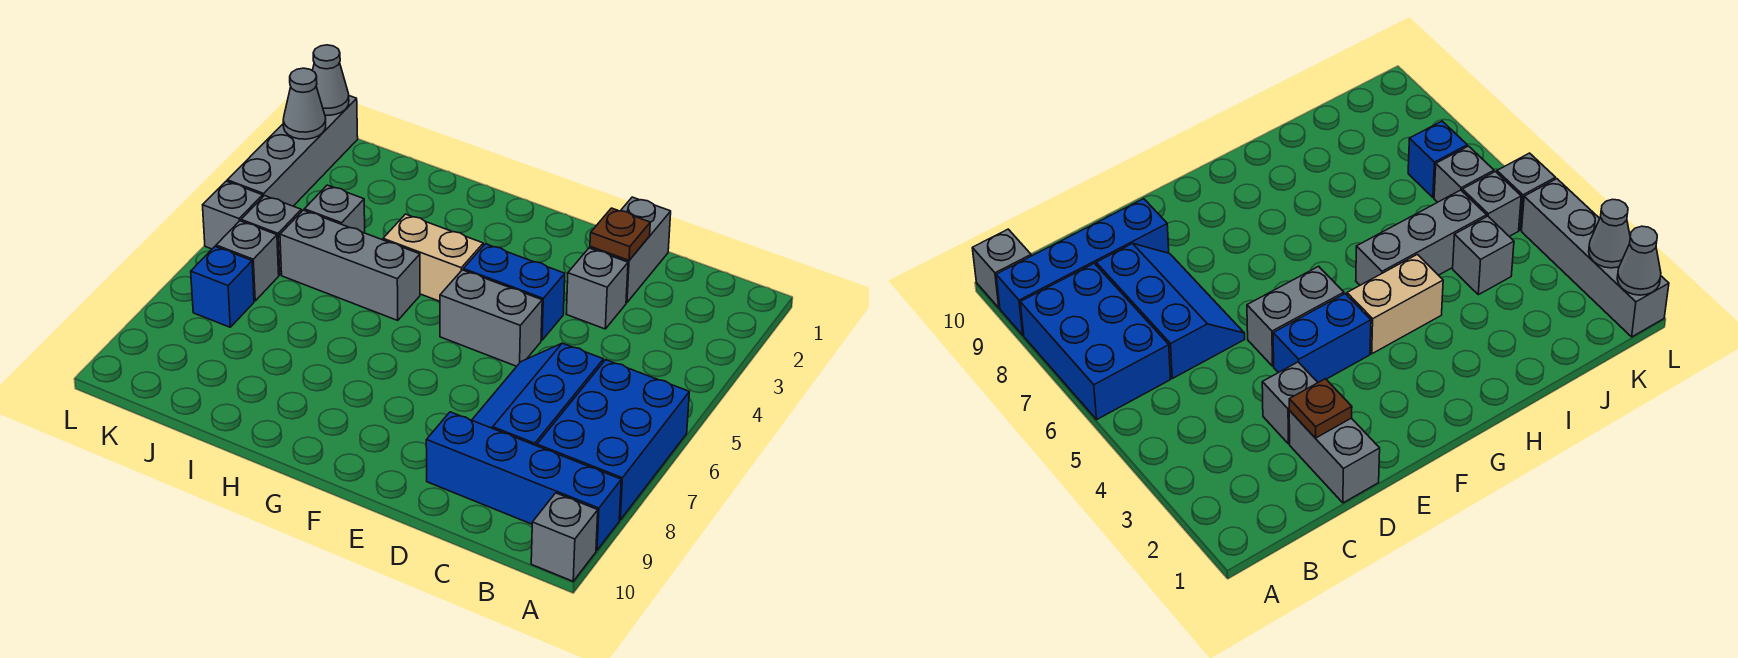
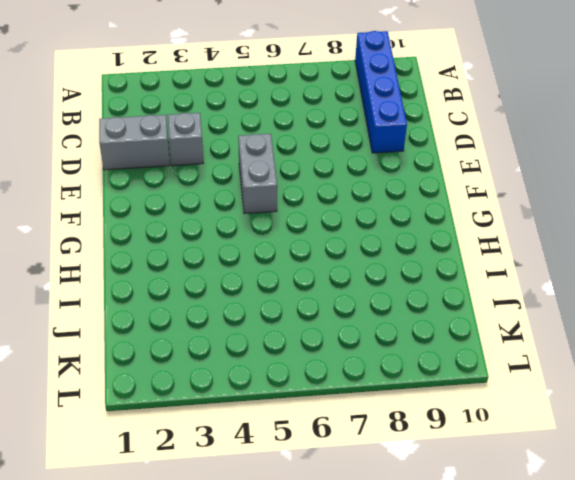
none -> blue 2x3 brick [537,360,689,520]
none -> grey 1x1 brick [531,493,598,581]
none -> blue 2x3 slope [472,343,603,446]

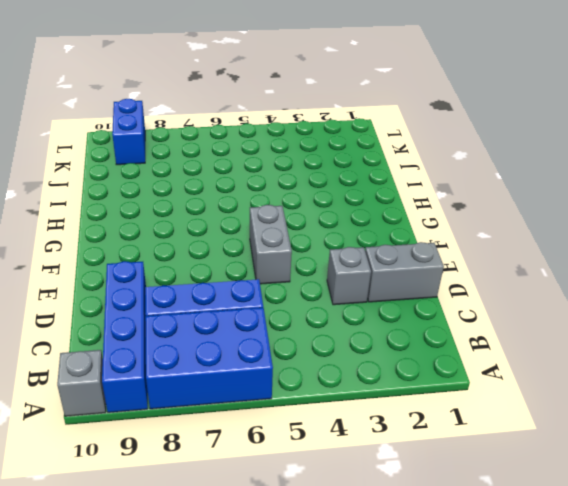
blue 1x2 brick [112,99,145,165] -> blue 1x2 brick moved to [463,244,565,340]
none -> tan 1x2 brick [383,214,483,301]
none -> grey 1x3 brick [280,210,420,320]
none -> grey 1x1 brick [304,185,365,233]

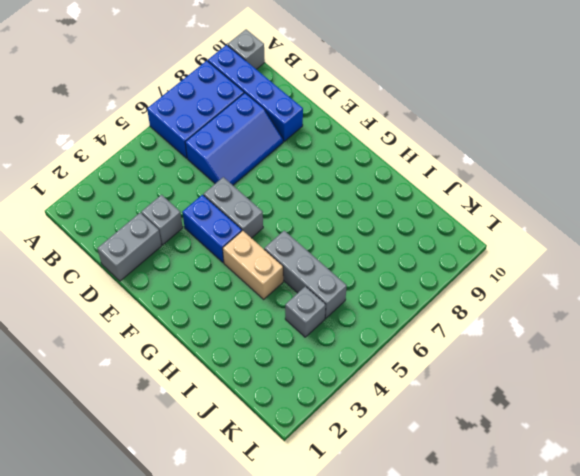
none -> grey 1x1 brick [241,196,301,275]
none -> grey 1x1 brick [216,221,279,301]
none -> blue 1x1 brick [191,247,254,327]

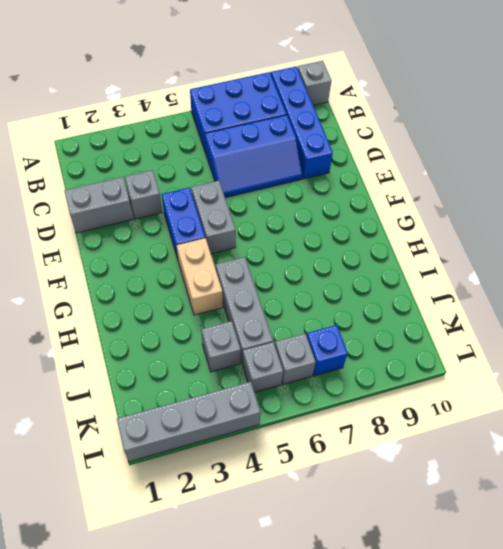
none -> grey 1x1 brick [203,181,263,249]
none -> brown 1x1 plate [590,208,650,260]
none -> grey 1x1 cone [312,45,349,115]

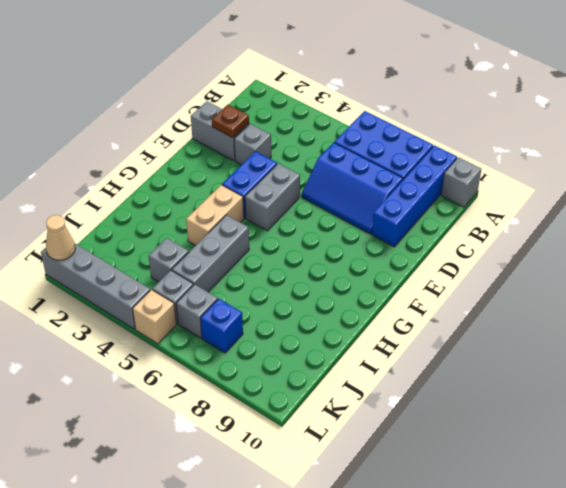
tan 1x1 cone [46,215,75,260] -> grey 1x1 cone [312,45,349,115]
tan 1x1 brick [133,290,176,344] -> grey 1x1 brick [203,181,263,249]
none -> grey 1x1 cone [283,68,326,139]

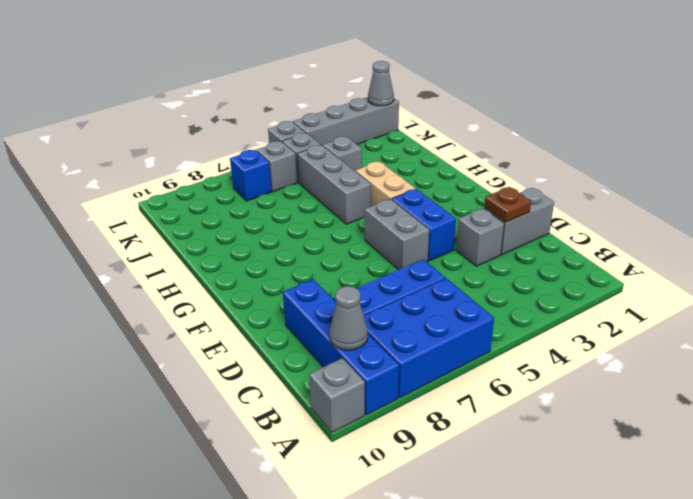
grey 1x1 cone [329,286,368,350] -> grey 1x1 cone moved to [283,68,326,139]

